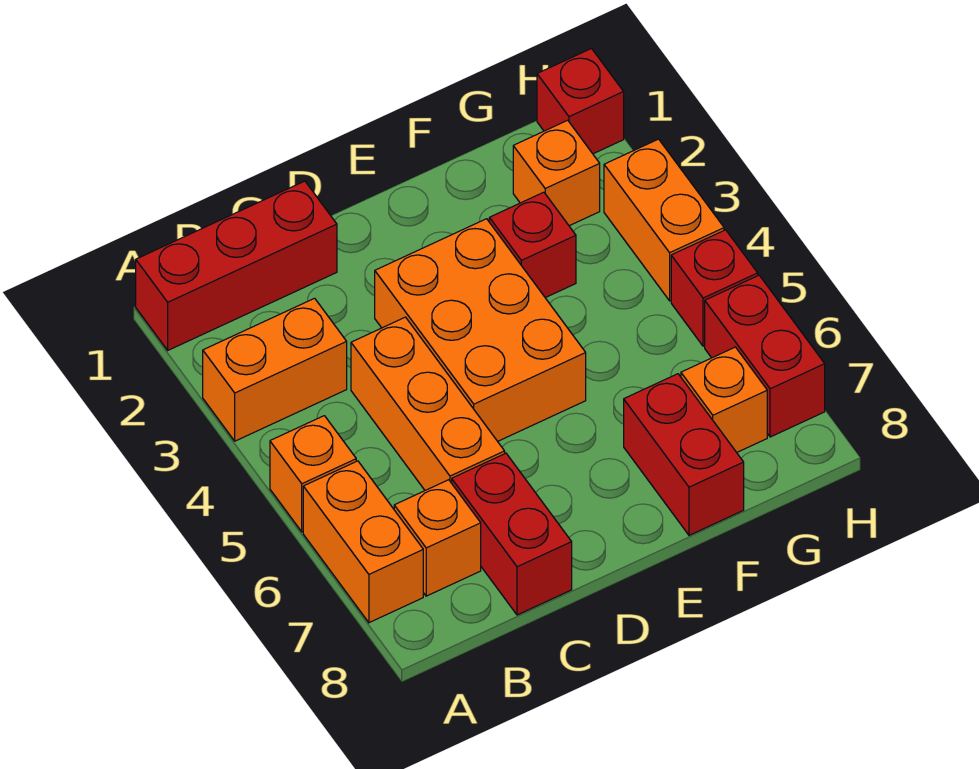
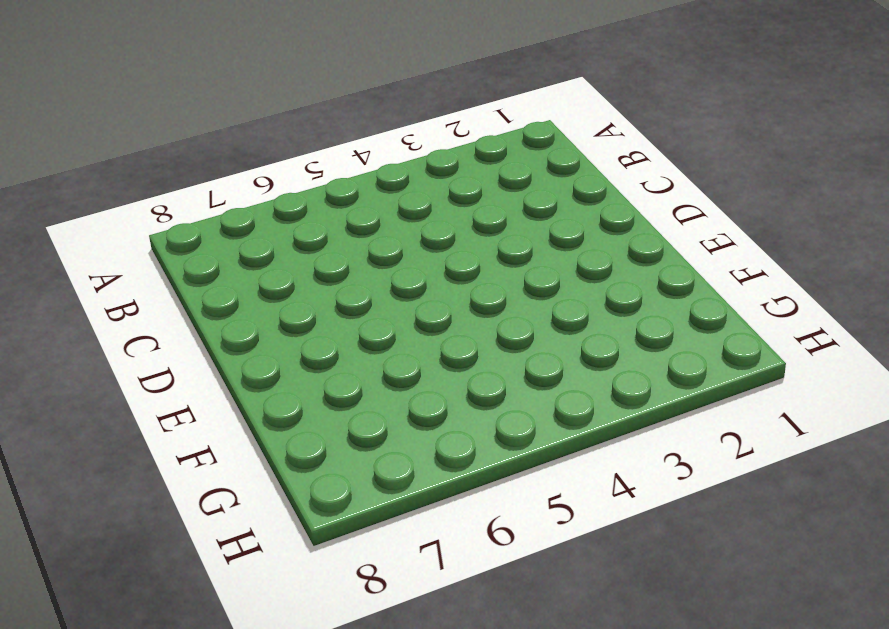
none -> red 1x3 brick [136,181,337,350]
none -> orange 1x2 brick [203,298,347,441]
none -> orange 1x1 brick [270,416,356,532]

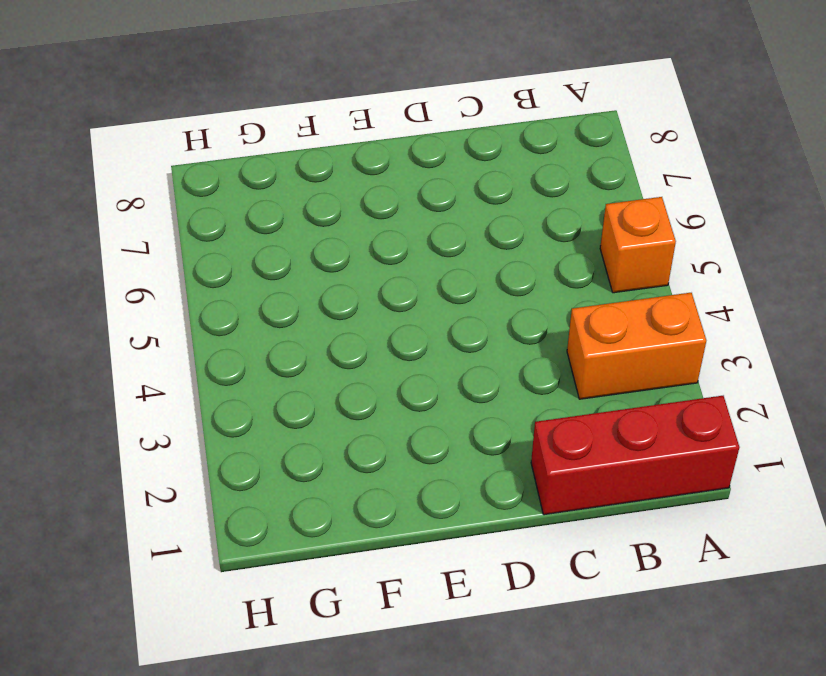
none -> orange 1x2 brick [303,461,423,623]
none -> orange 1x1 brick [394,480,481,596]
none -> orange 1x3 brick [351,317,505,490]

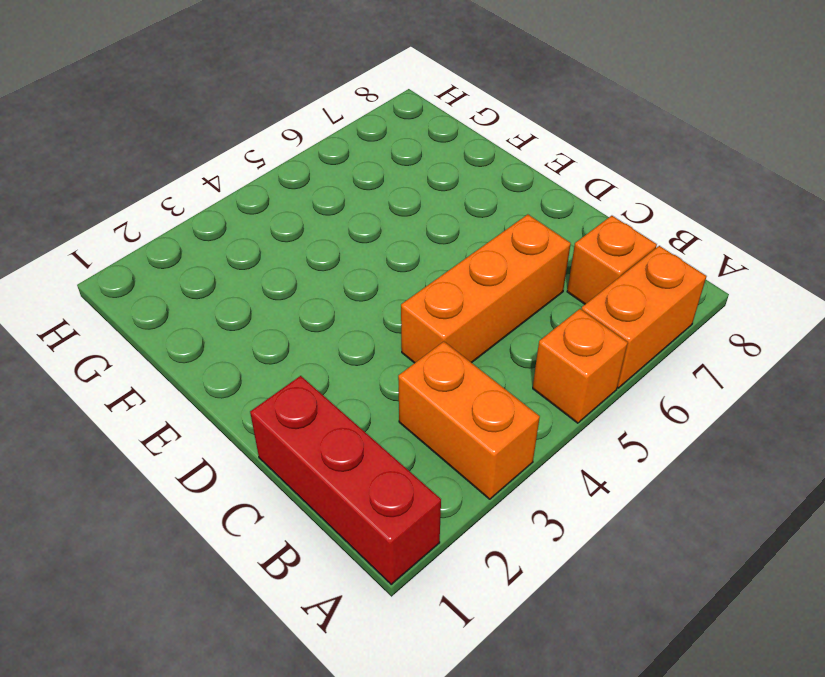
none -> red 1x2 brick [452,453,572,615]
none -> orange 2x3 brick [375,219,586,441]
none -> red 1x1 brick [489,192,576,298]

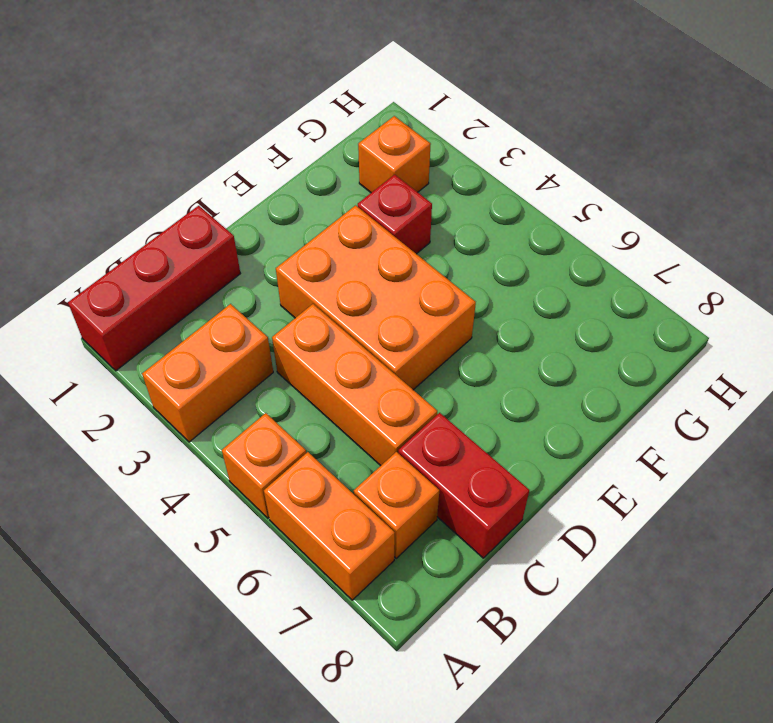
none -> red 1x2 brick [624,374,744,535]
none -> orange 1x1 brick [681,347,767,452]
none -> red 1x1 brick [537,49,624,154]

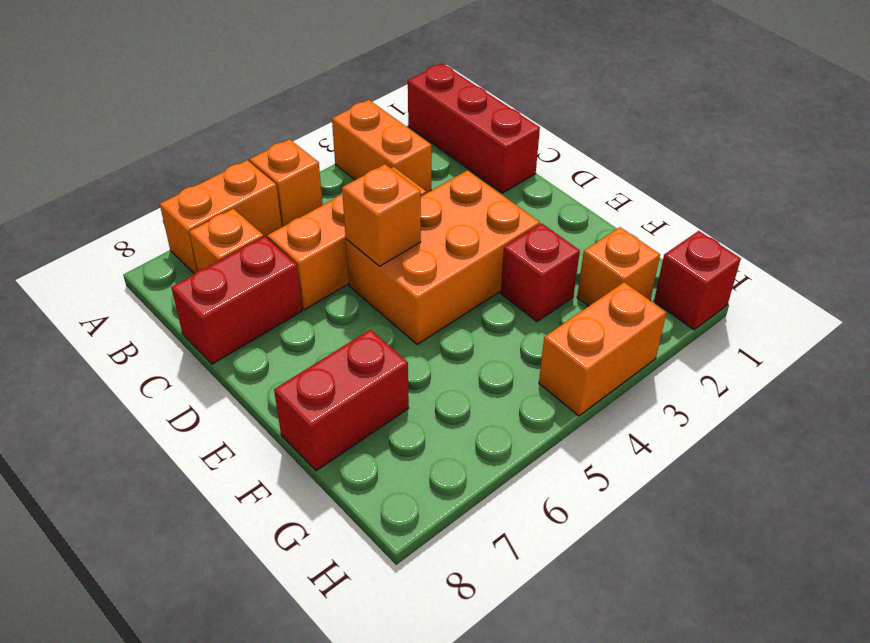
orange 1x1 brick [342,164,421,266] -> orange 1x1 brick moved to [681,347,767,452]
none -> red 1x1 brick [671,230,758,346]
none -> red 1x2 brick [705,275,825,437]

